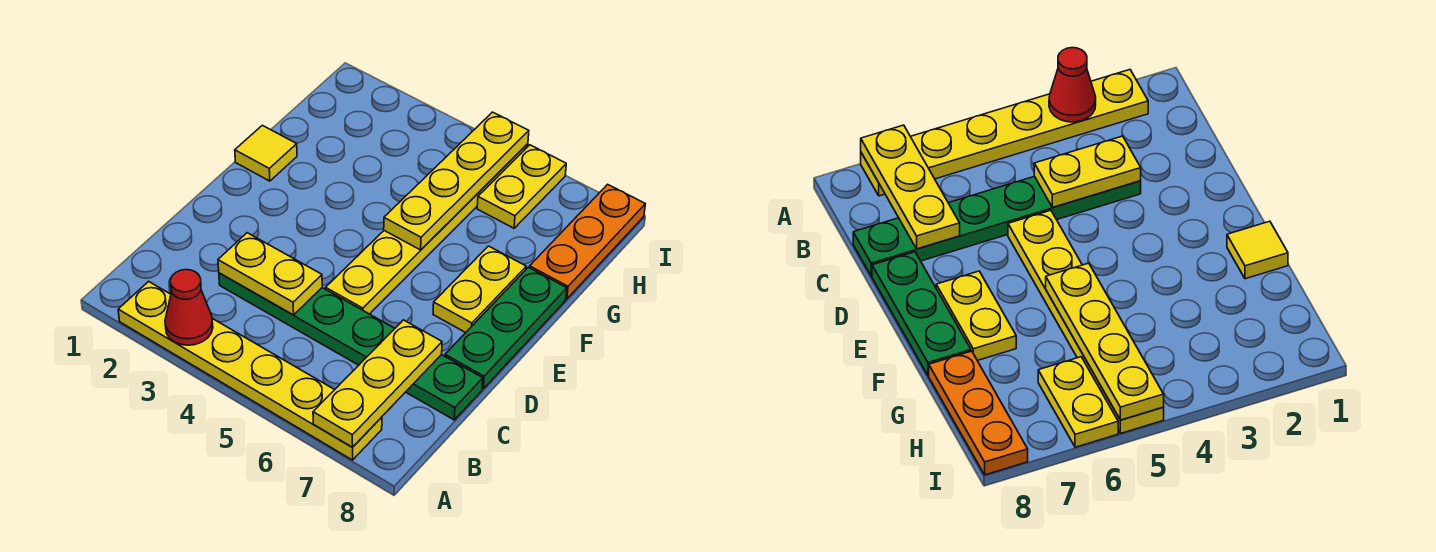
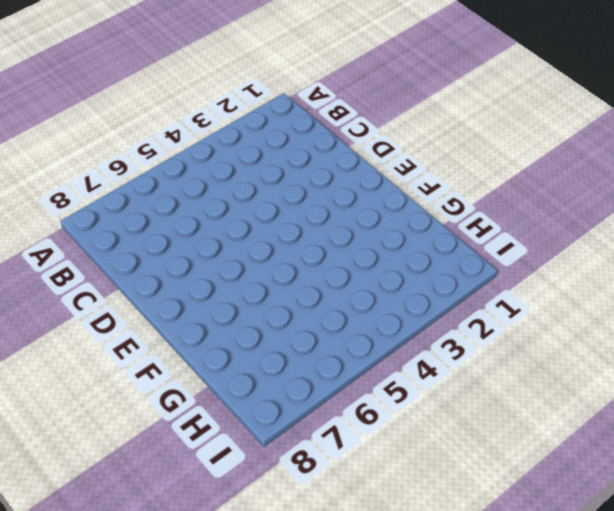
none -> yellow 1x6 plate [118,282,382,460]
none -> green 1x6 plate [219,273,483,420]
none -> yellow 1x6 plate [326,144,528,314]

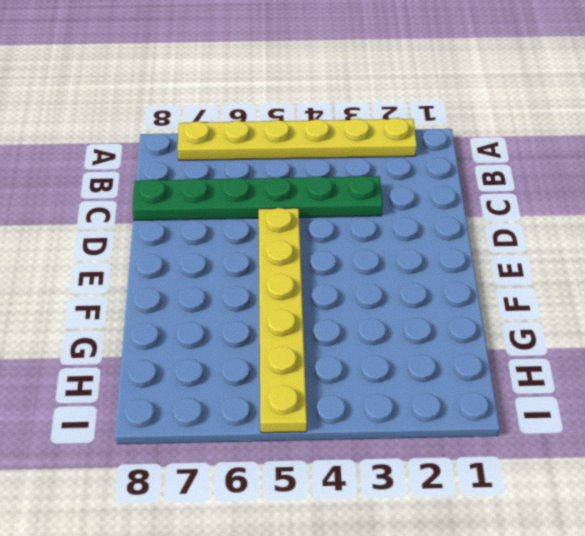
none -> green 1x3 plate [445,267,567,388]
none -> yellow 1x2 plate [433,246,526,333]
none -> yellow 1x1 tile [235,125,297,181]

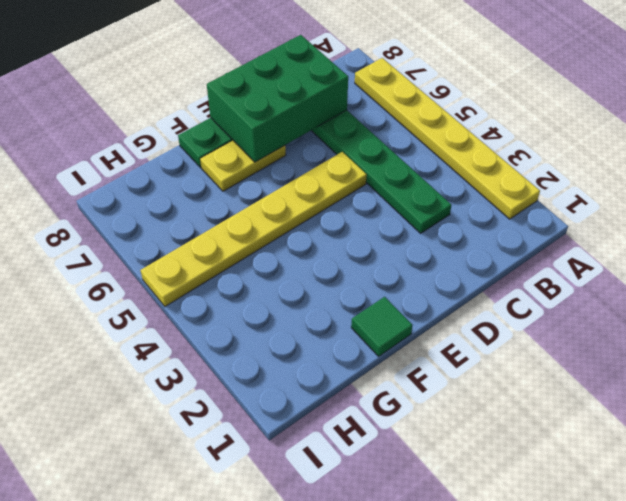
green 2x3 brick [207,35,348,162] -> yellow 1x3 plate [313,320,442,447]
green 1x1 tile [351,297,412,356] -> yellow 1x1 tile [235,125,297,181]
none -> orange 1x3 plate [529,184,645,299]
none -> yellow 1x2 plate [477,145,566,228]
none -> red 1x1 cone [165,270,213,345]

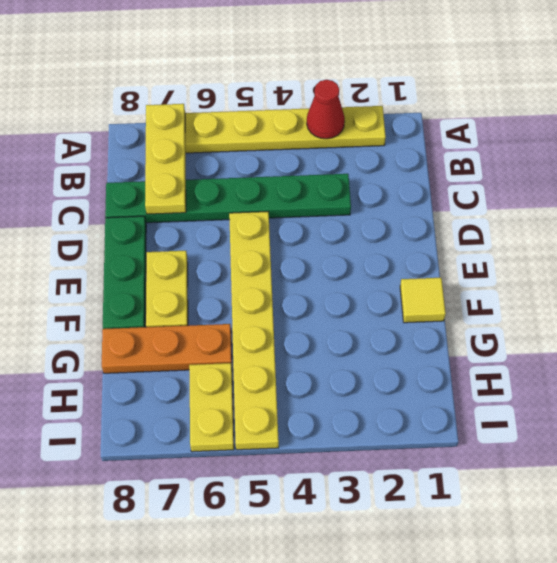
orange 1x3 plate [102,324,232,373] -> orange 1x3 plate turned to [529,184,645,299]
none -> yellow 1x2 plate [218,233,322,315]
none -> yellow 1x4 plate [384,112,529,250]

